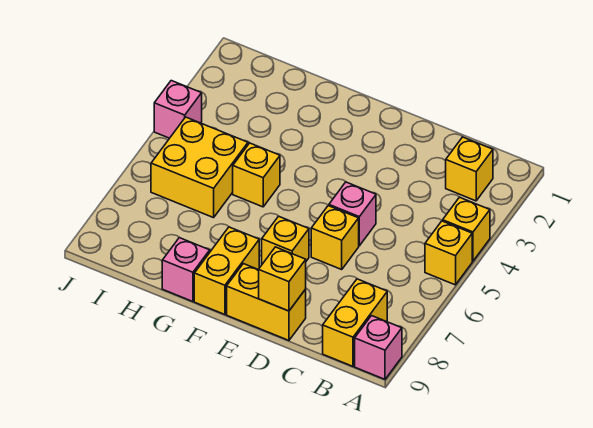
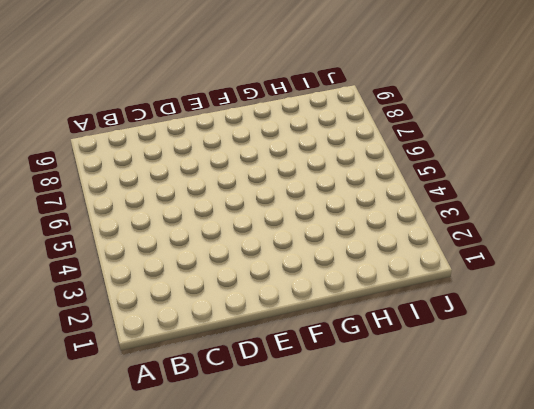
none -> yellow 1x1 brick [443,197,490,261]
none -> yellow 1x1 brick [425,221,472,285]
none -> pink 1x1 brick [355,316,402,379]

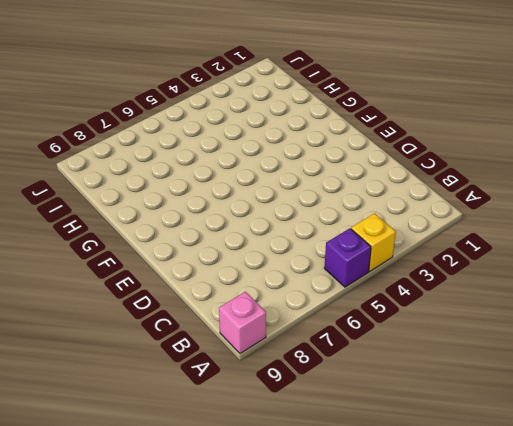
purple 1x1 brick [324,228,371,287] -> yellow 1x1 brick [425,221,472,285]
none -> yellow 1x1 brick [446,137,493,201]
none -> yellow 1x2 brick [323,279,387,366]
none -> pink 1x1 brick [329,182,376,246]

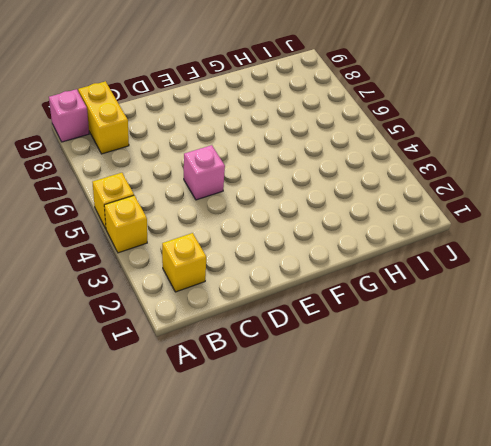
none -> yellow 1x1 brick [311,206,359,269]
none -> yellow 1x2 brick [227,264,306,340]
none -> yellow 1x1 brick [262,216,309,264]

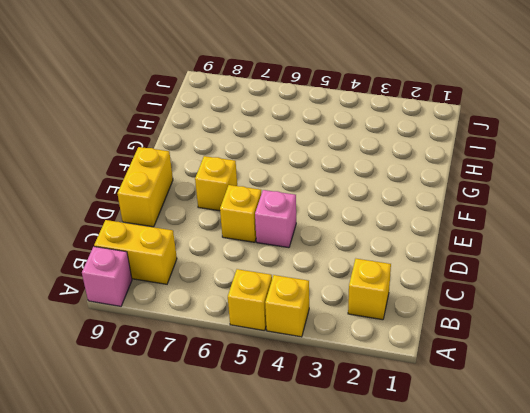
none -> yellow 1x2 brick [194,227,259,315]
none -> yellow 1x1 brick [233,143,280,207]
none -> pink 1x1 brick [162,238,210,302]

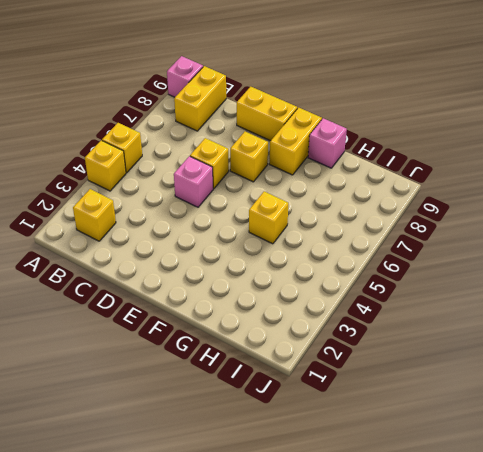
none -> yellow 2x2 brick [151,117,248,218]
none -> pink 1x1 brick [154,81,202,138]
none -> yellow 1x1 brick [259,247,306,311]

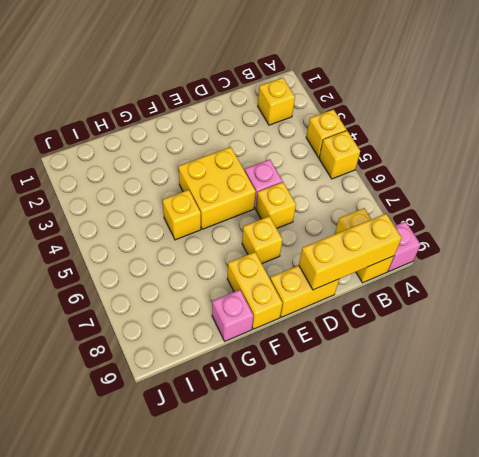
yellow 1x3 brick [299,214,402,290] -> yellow 1x1 brick [259,247,306,311]
yellow 2x2 brick [179,147,256,229] -> yellow 2x2 brick moved to [151,117,248,218]
none -> pink 1x1 brick [154,81,202,138]

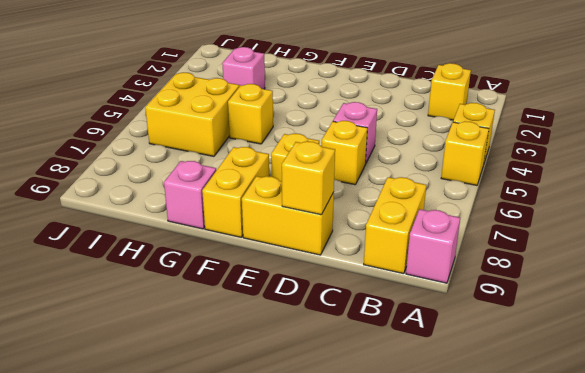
pink 1x1 brick [222,47,265,89] -> pink 1x1 brick moved to [154,81,202,138]

